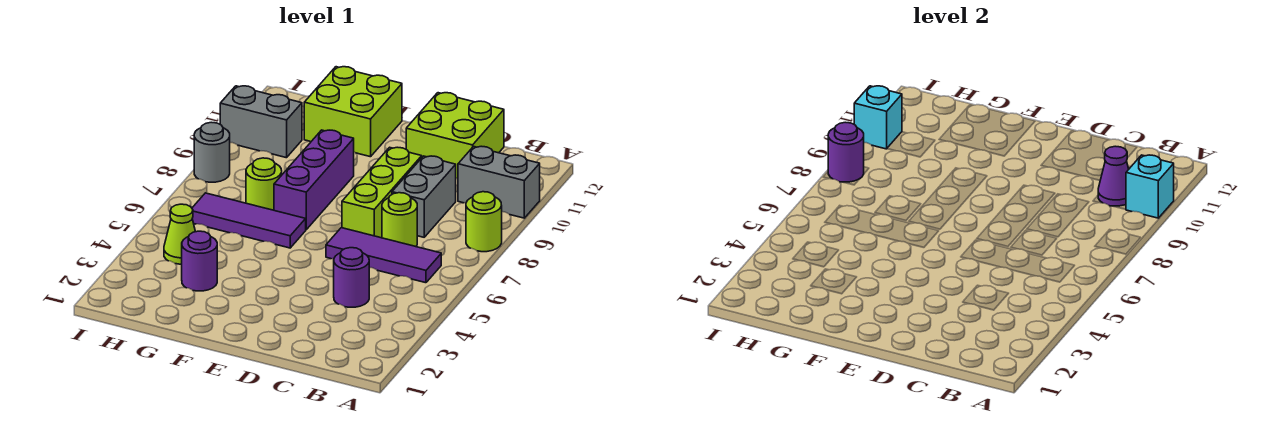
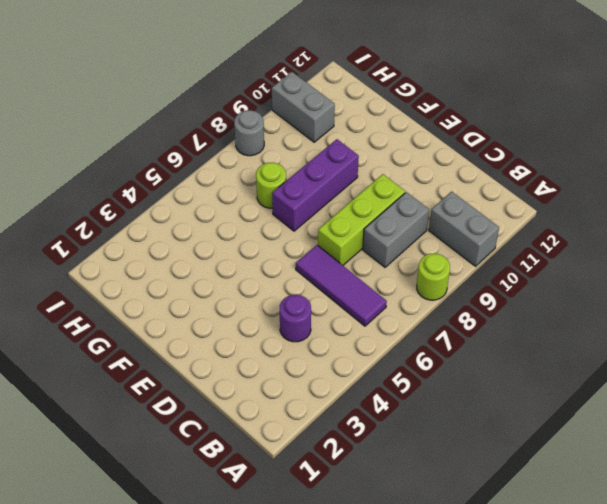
none -> lime 1x1 round brick [382,193,417,247]
none -> lime 2x2 brick [406,93,504,179]
none -> purple 1x3 tile [192,193,306,248]

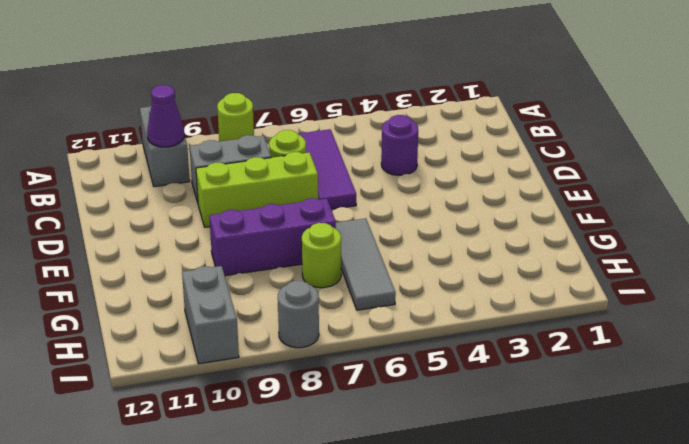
grey 1x3 tile [336,218,396,310] -> purple 1x3 tile [192,193,306,248]
none -> lime 2x2 brick [406,93,504,179]
none -> lime 2x2 brick [304,67,402,157]
none -> purple 1x1 round brick [182,231,217,291]

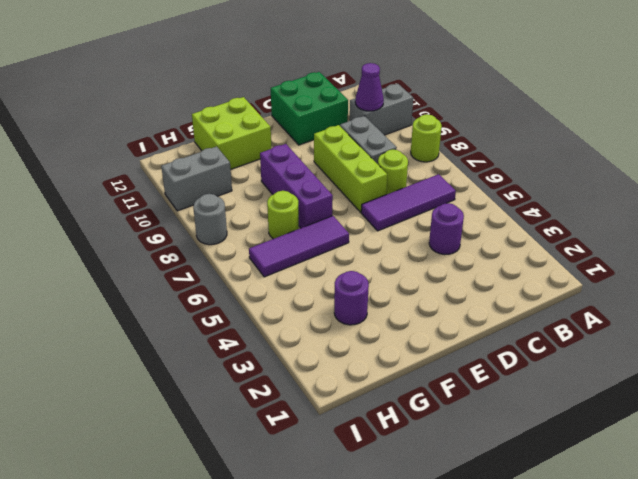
green 2x2 brick [271,72,348,145] -> lime 2x2 brick [406,93,504,179]
none -> lime 1x1 cone [164,204,195,264]
none -> cyan 1x1 brick [1126,155,1174,218]
none -> purple 1x1 round brick [828,122,864,182]

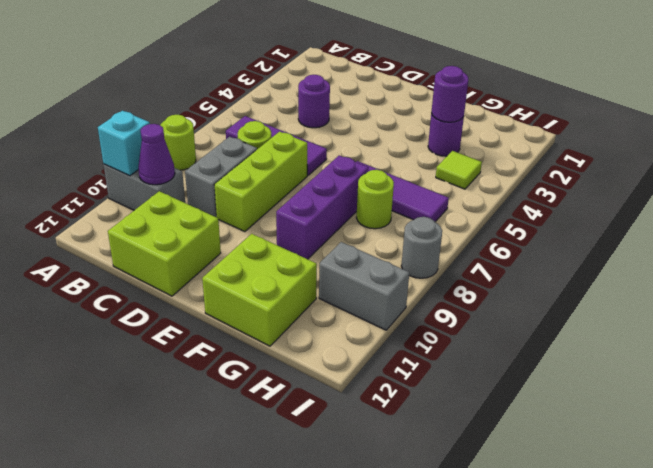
purple 1x1 round brick [431,66,468,122] -> purple 1x1 round brick moved to [828,122,864,182]
lime 1x1 tile [436,151,482,189] -> lime 1x1 cone [164,204,195,264]
none -> cyan 1x1 brick [854,86,902,149]

